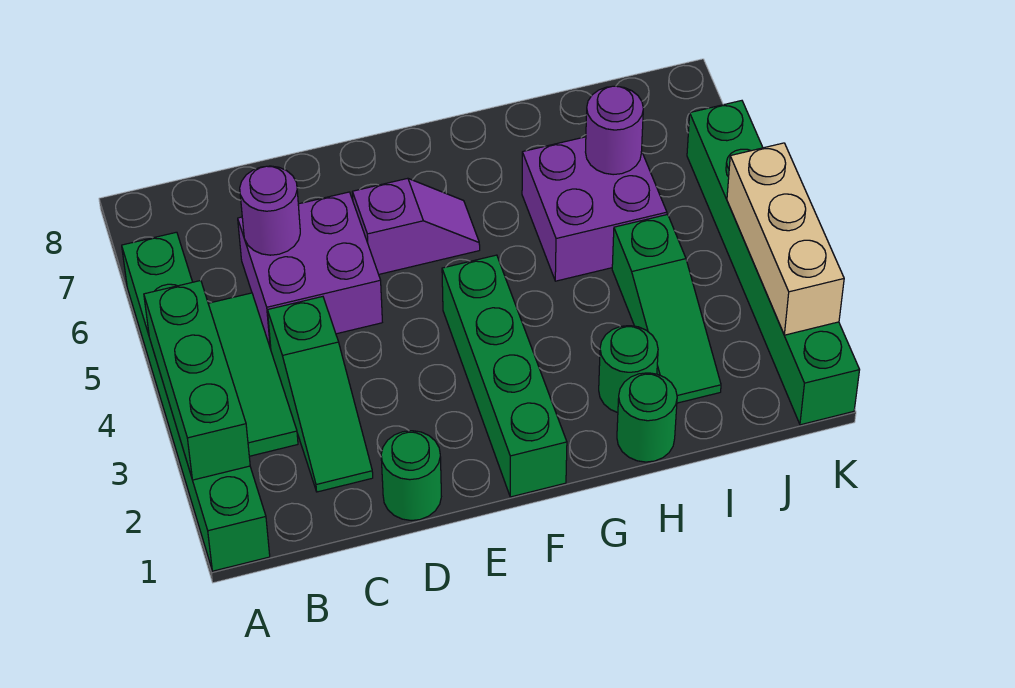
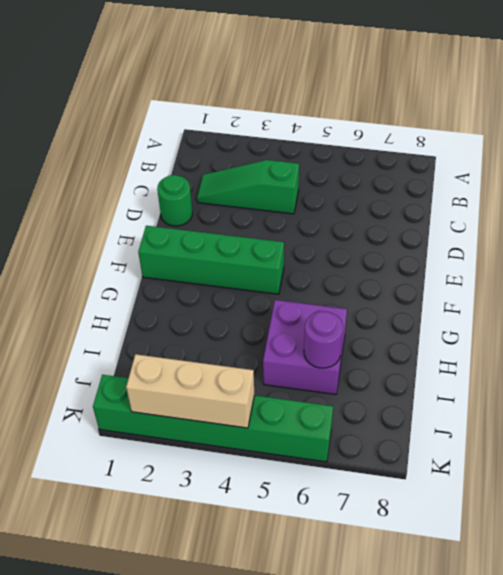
none -> green 1x6 brick [122,232,270,571]
none -> green 1x3 tile [208,293,298,456]
none -> purple 2x2 brick [238,192,382,349]

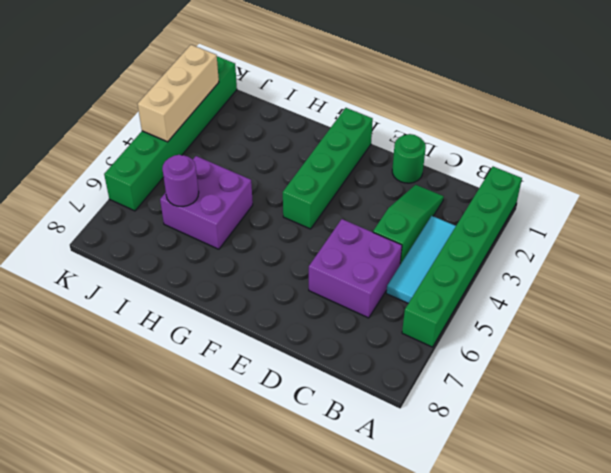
cyan 1x3 tile [386,216,456,303] -> green 1x3 tile [208,293,298,456]
none -> purple 1x2 slope [352,178,480,274]
none -> green 1x1 round brick [617,373,677,462]
none -> green 1x1 round brick [599,326,658,413]

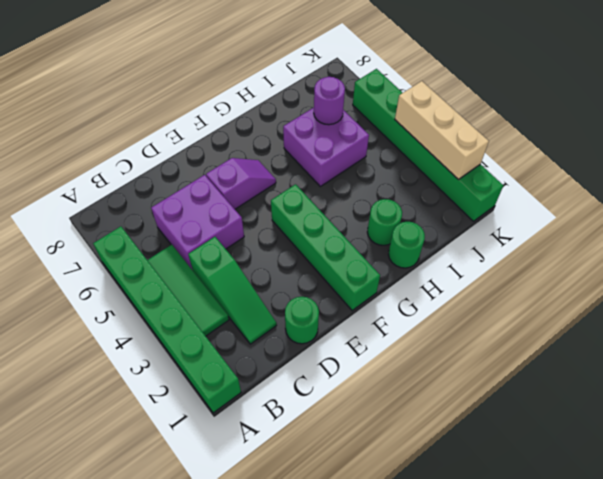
none -> green 1x3 slope [612,214,721,403]
none -> green 1x3 brick [144,281,250,480]
none -> purple 1x1 round brick [240,166,300,255]

